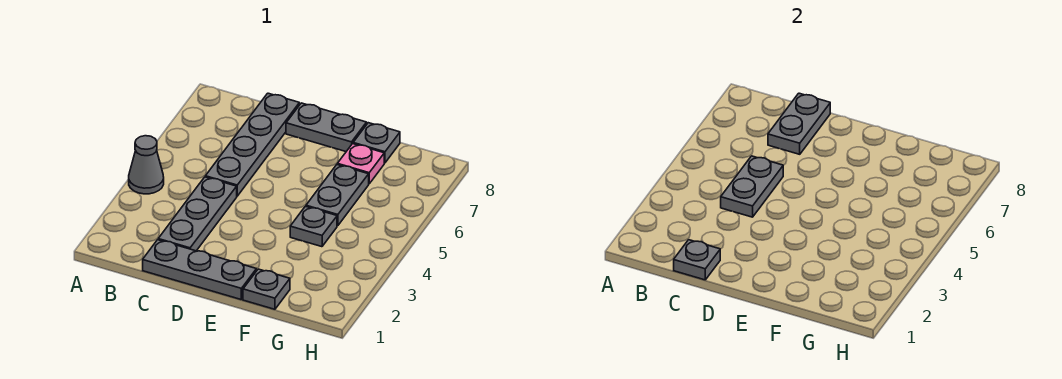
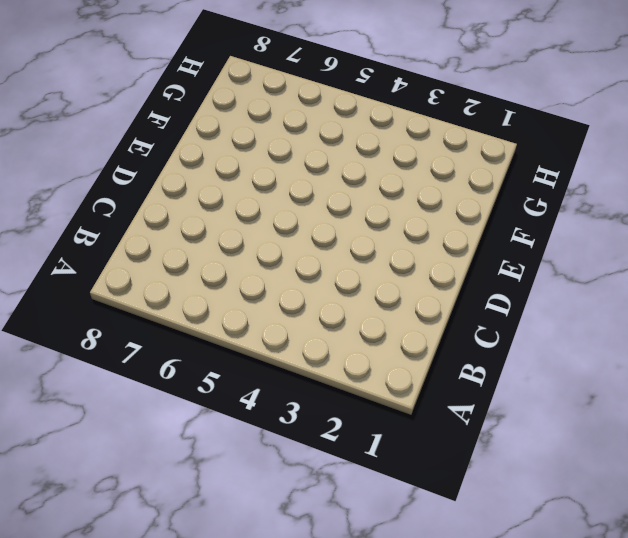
none -> grey 1x1 cone [129,136,164,194]
none -> grey 1x3 plate [143,240,256,299]
none -> grey 1x3 plate [158,177,237,251]

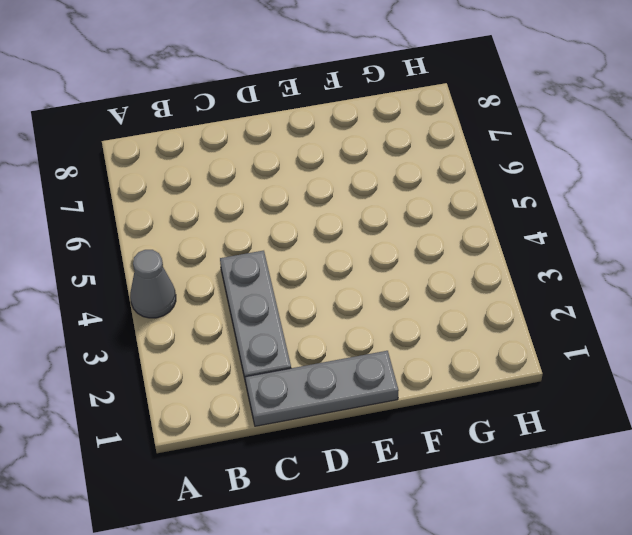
none -> grey 1x4 plate [205,93,299,196]
none -> grey 1x2 plate [286,103,367,151]
none -> grey 1x1 plate [243,269,290,309]

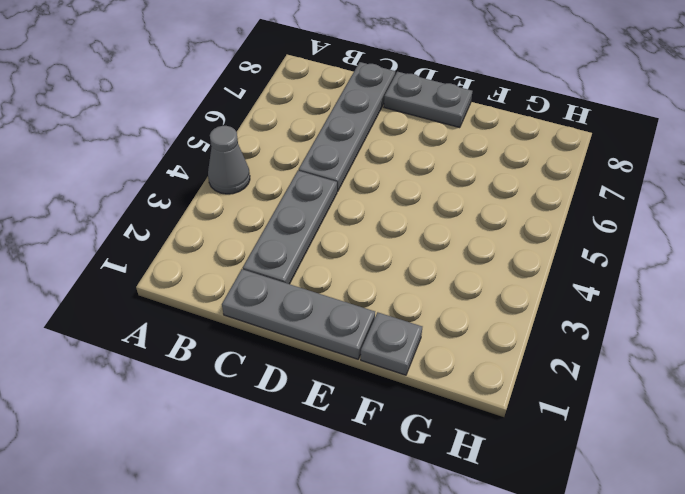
none -> grey 1x1 plate [290,206,337,247]
none -> grey 1x2 plate [306,165,369,226]
none -> pink 1x1 plate [337,144,384,184]

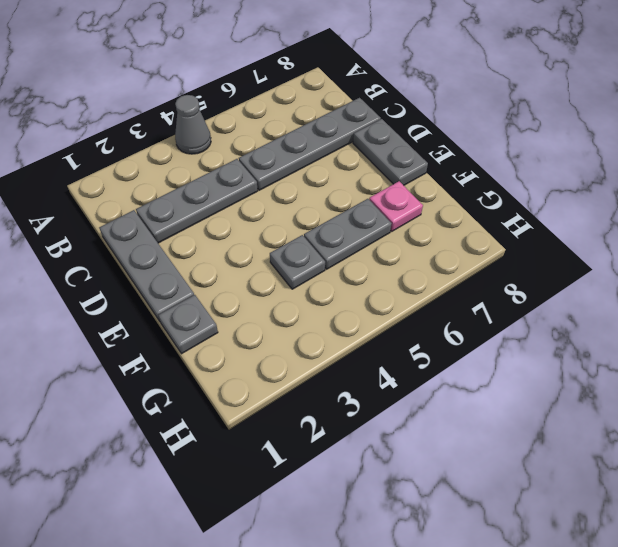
none -> grey 1x1 plate [353,123,400,163]
none -> grey 1x1 plate [674,240,720,280]
none -> grey 1x2 plate [721,156,783,217]

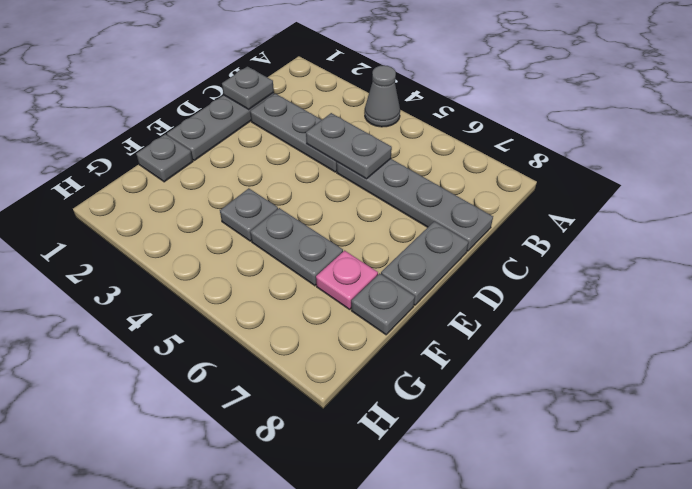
none -> grey 1x2 plate [768,93,830,154]

